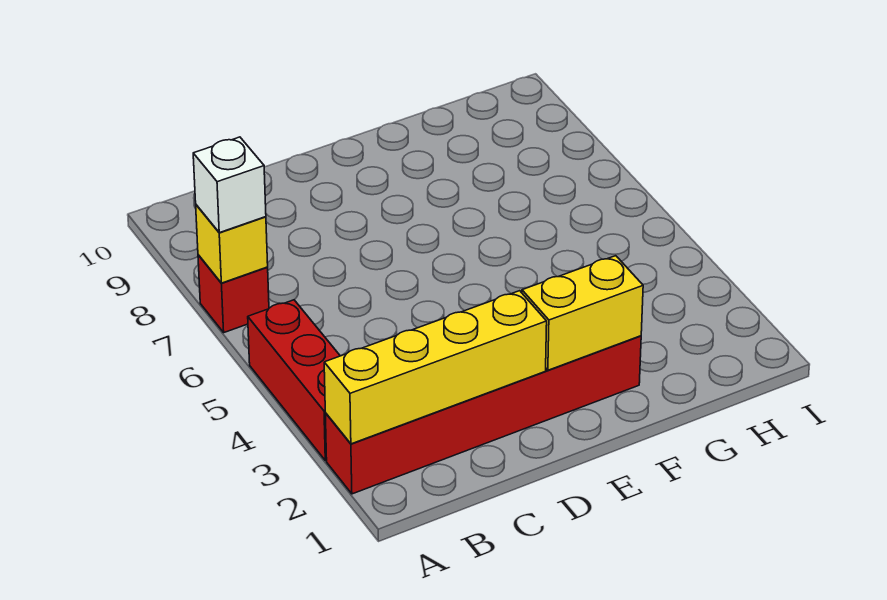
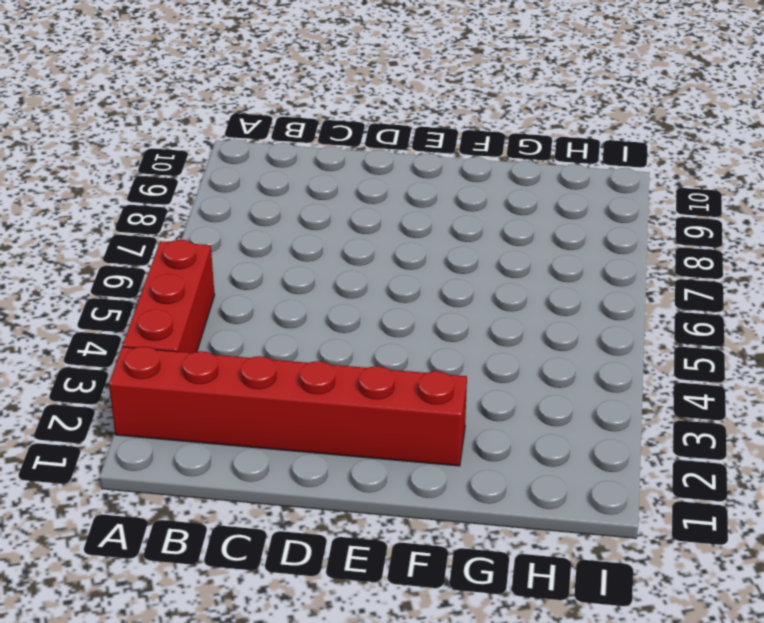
none -> red 1x1 brick [198,255,269,332]
none -> yellow 1x4 brick [324,291,547,444]

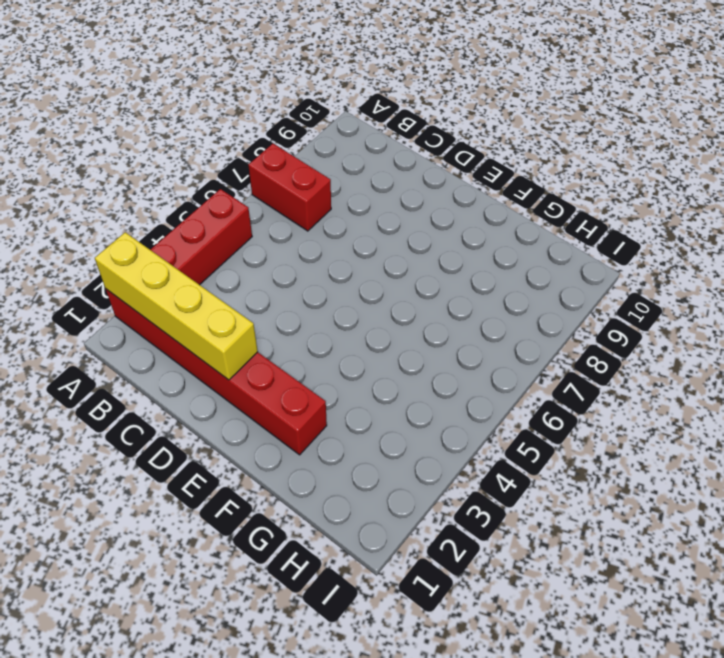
red 1x2 brick [248,144,331,231] -> red 1x1 brick [198,255,269,332]
none -> yellow 1x1 brick [196,205,268,283]
none -> yellow 1x2 brick [522,256,643,370]

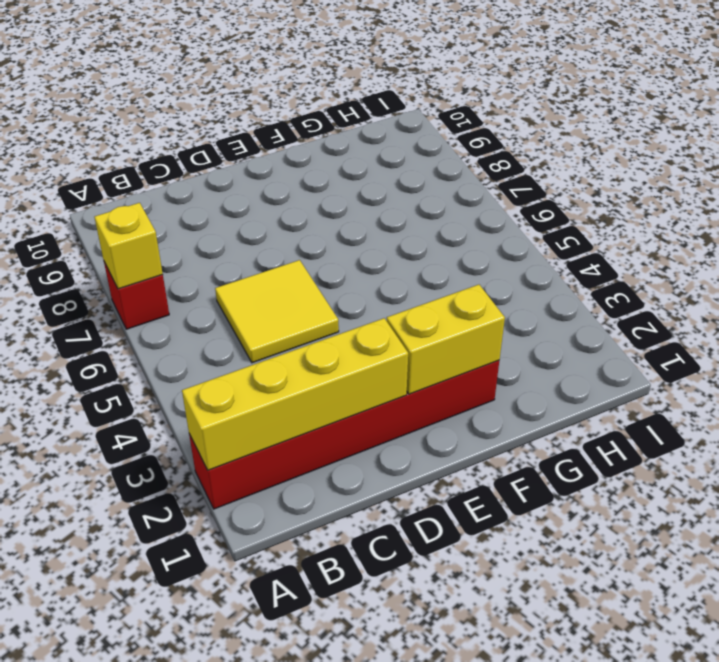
yellow 2x2 tile [215,260,339,363] -> none
none -> red 1x3 brick [248,300,340,461]
none -> white 1x1 brick [193,137,266,233]

